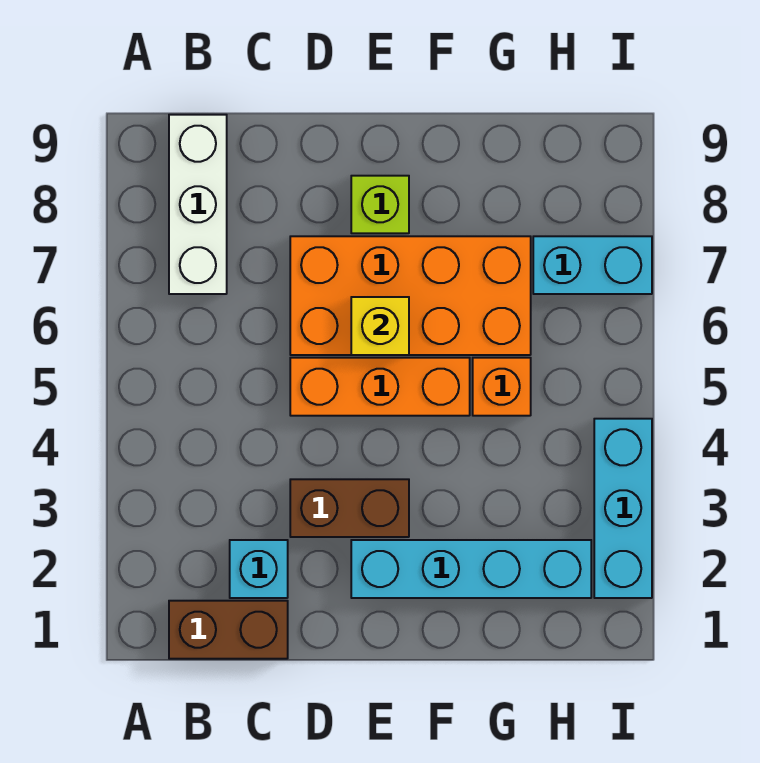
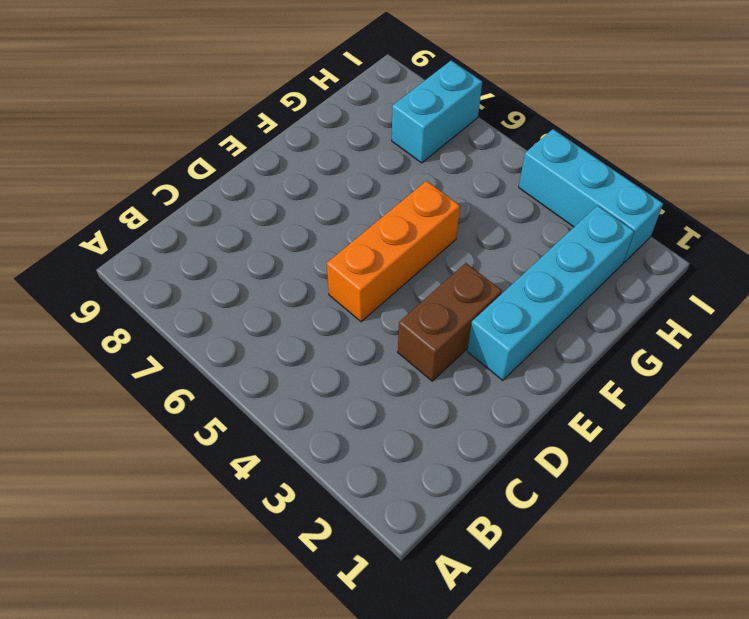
none -> brown 1x2 brick [169,601,288,659]
none -> white 1x3 brick [169,115,227,294]
none -> cyan 1x1 brick [230,540,288,598]

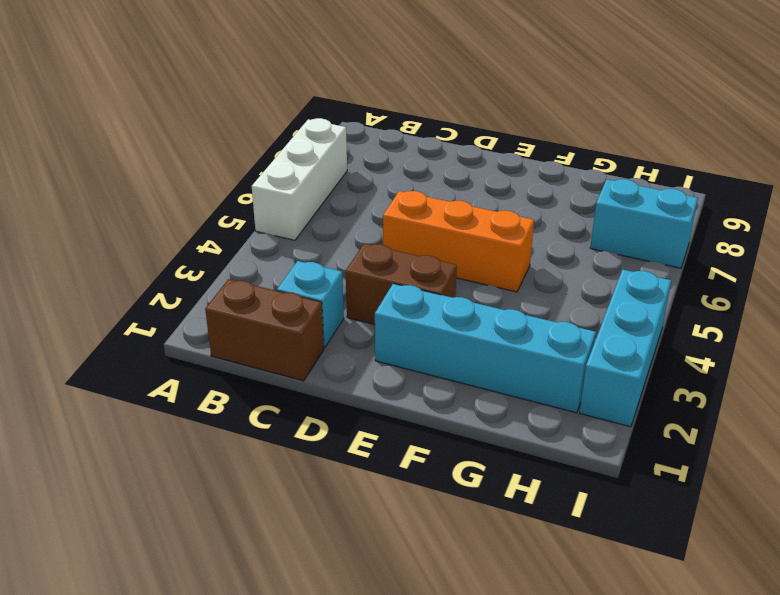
white 1x3 brick [252,118,347,240] -> white 1x3 brick moved to [169,115,227,294]
none -> orange 2x4 brick [290,236,531,355]
none -> lime 1x1 brick [351,176,409,233]
none -> orange 1x1 brick [473,358,531,416]

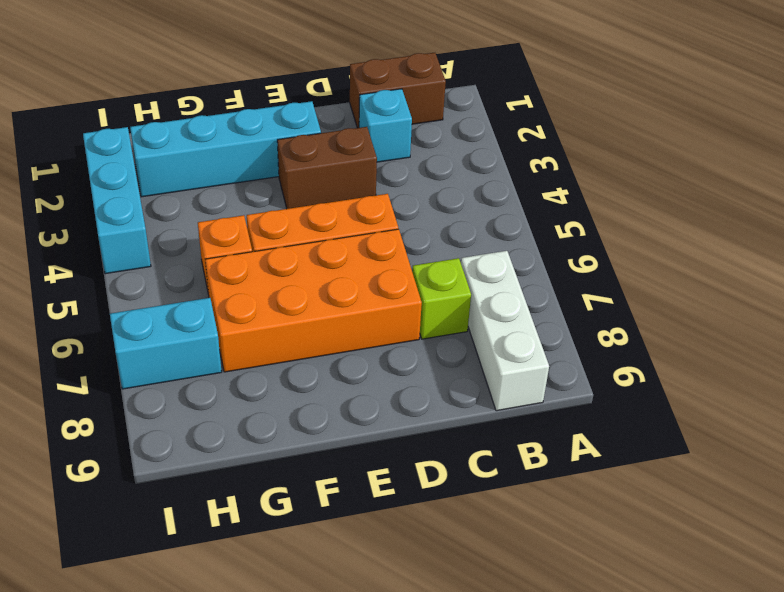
lime 1x1 brick [412,258,471,339] -> lime 1x1 brick moved to [351,176,409,233]
none -> yellow 1x1 brick [351,297,409,355]

